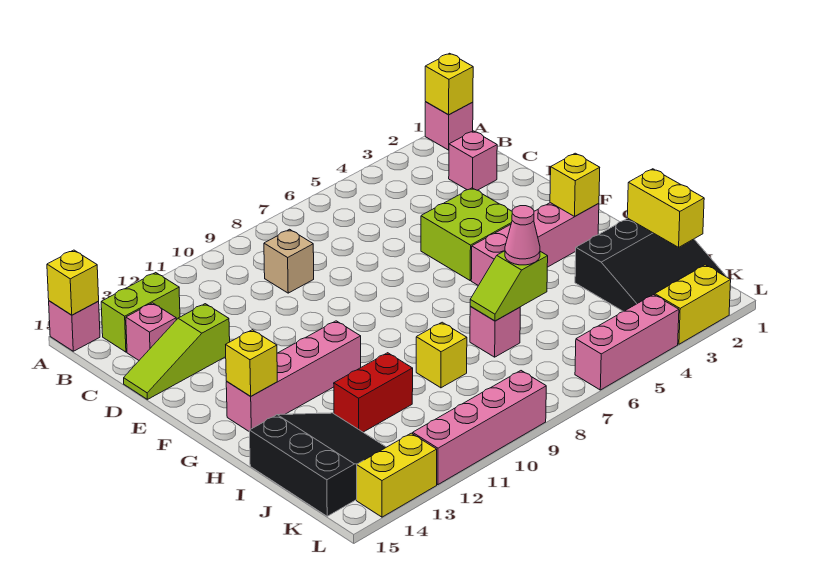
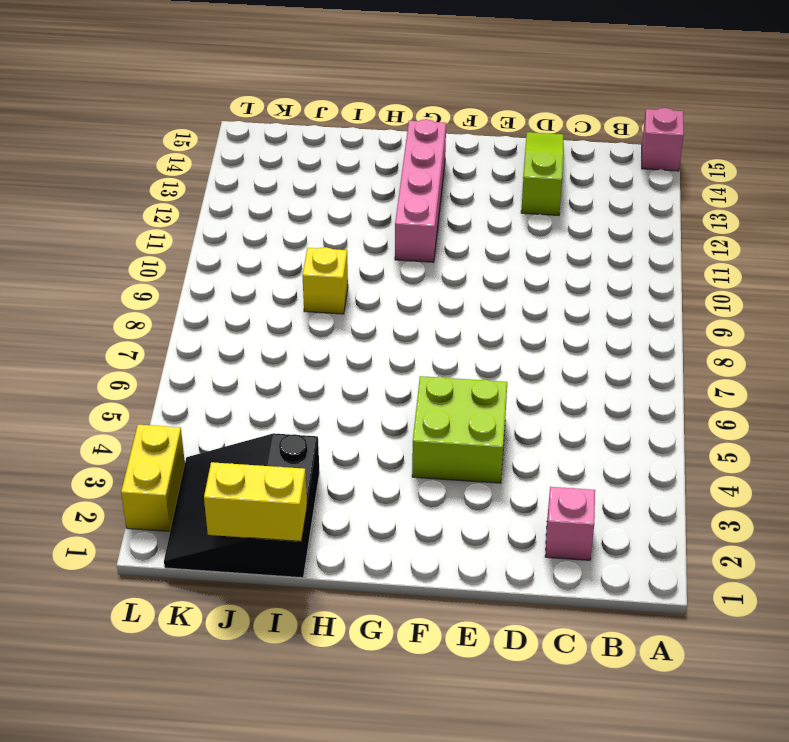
none -> pink 1x1 brick [425,102,473,150]
none -> lime 1x2 brick [101,273,180,352]
none -> tan 1x1 brick [264,229,314,293]

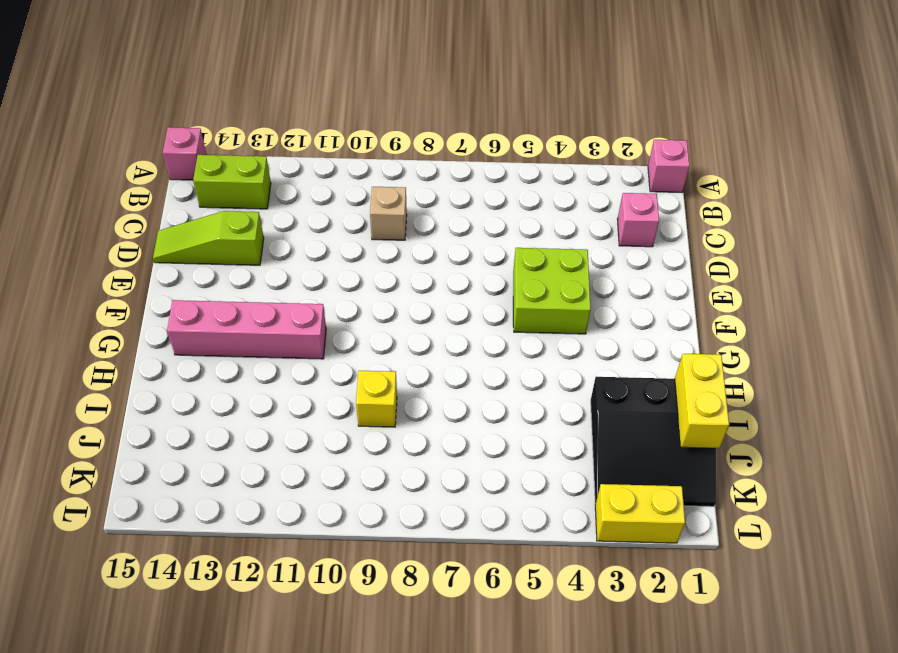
none -> pink 1x1 brick [126,303,176,360]
none -> pink 1x4 brick [471,203,599,286]
none -> pink 1x1 brick [470,307,520,357]

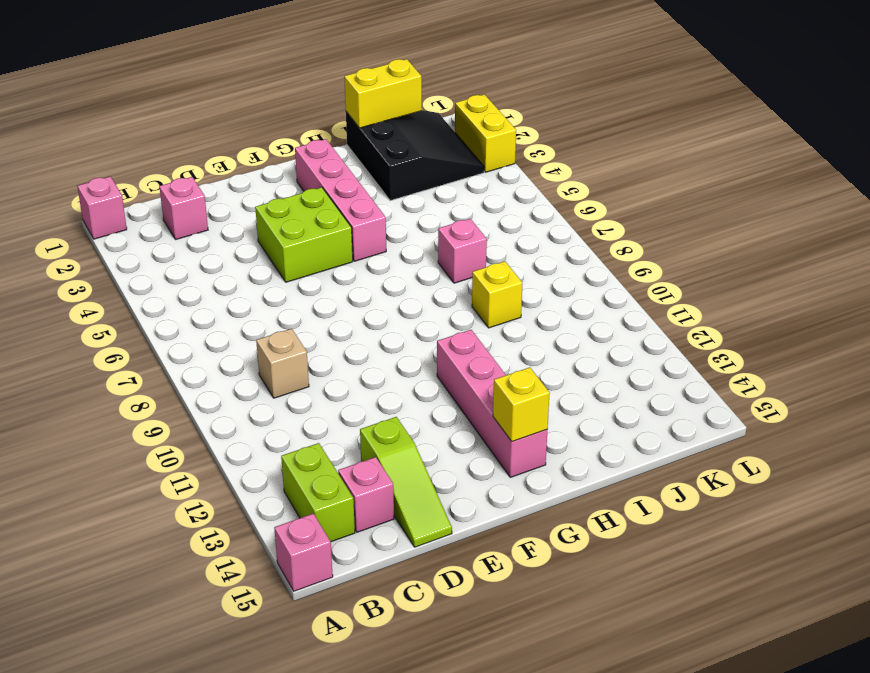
none -> red 1x2 brick [334,353,413,432]
none -> black 3x3 slope [249,413,386,516]
none -> pink 1x3 brick [575,295,679,390]

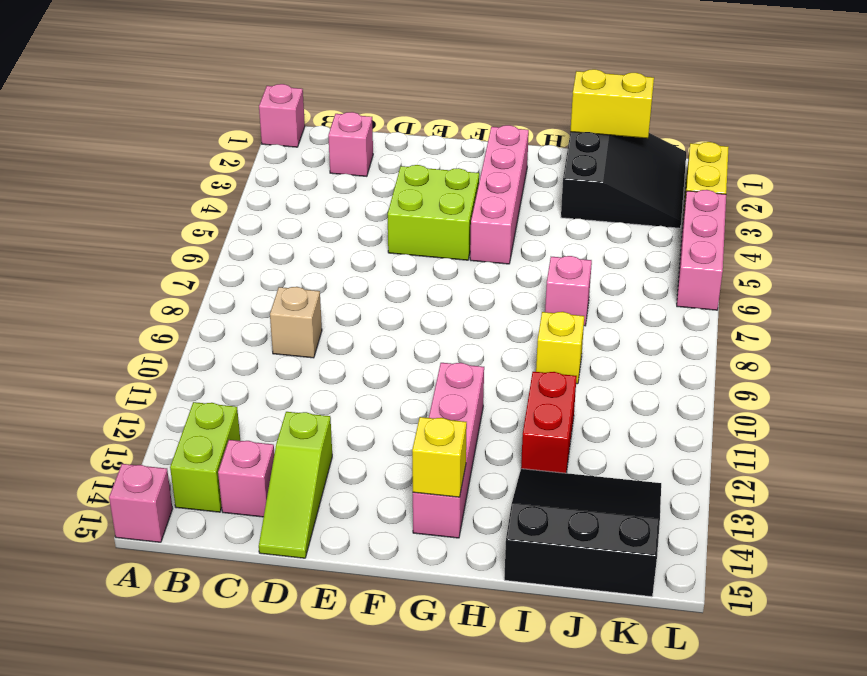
none -> pink 1x4 brick [413,371,546,485]
none -> yellow 1x2 brick [357,433,437,517]
none -> yellow 1x1 brick [425,53,473,115]

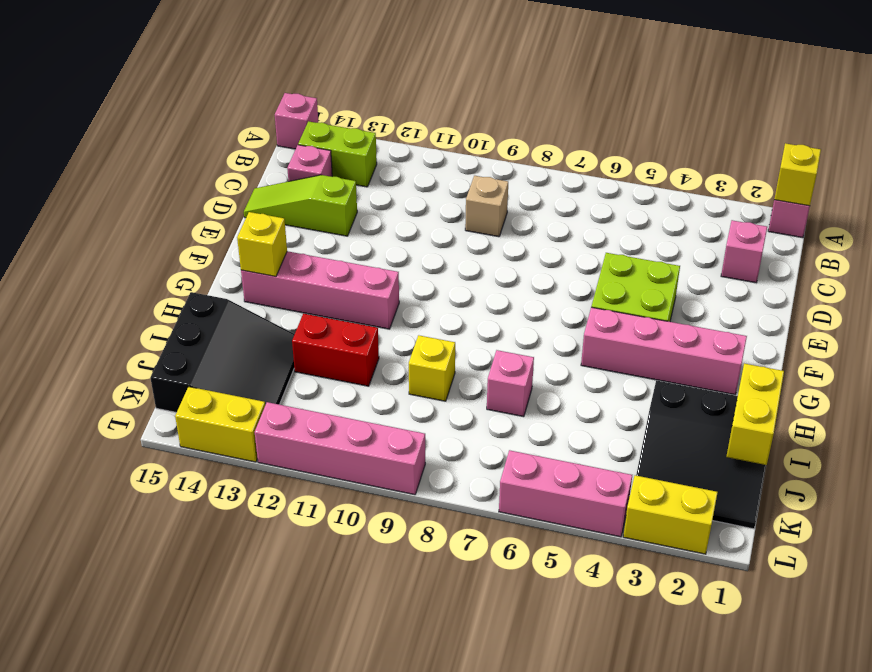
none -> yellow 1x1 brick [47,250,99,315]
none -> yellow 1x1 brick [550,153,600,216]
none -> lime 1x2 slope [470,251,548,321]

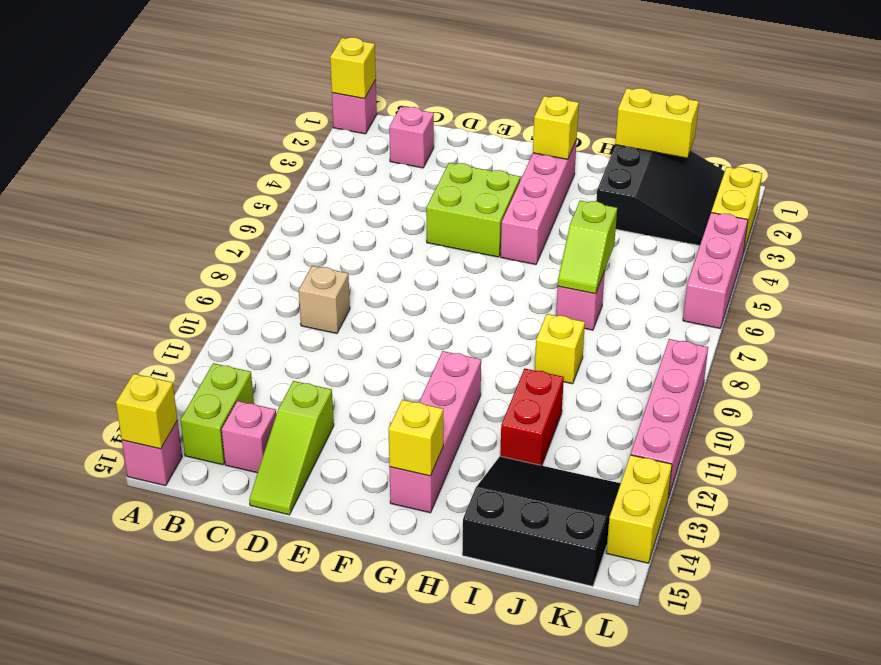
none -> pink 1x1 cone [505,206,540,265]

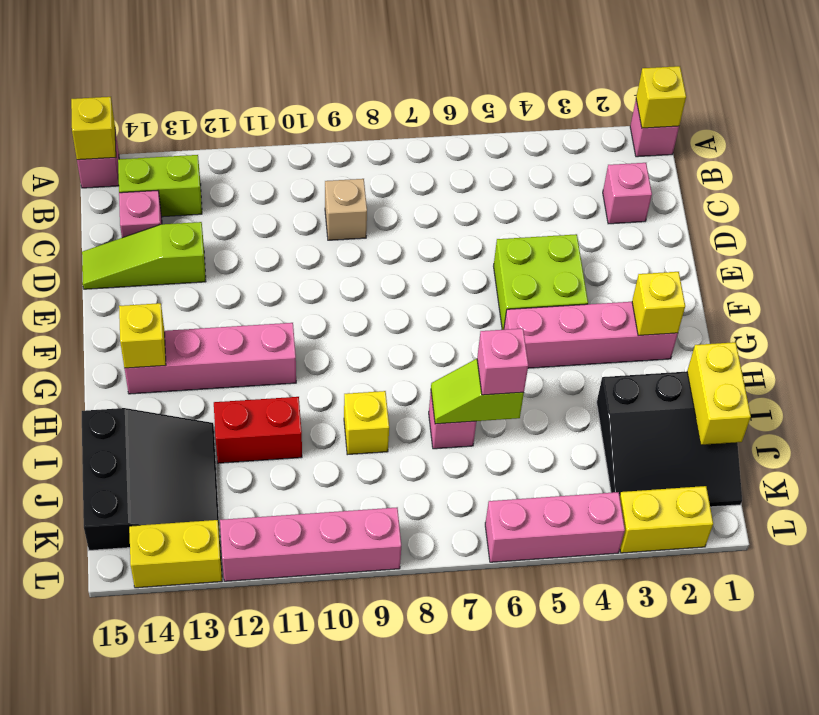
pink 1x1 brick [477,328,528,395] -> pink 1x1 cone [505,206,540,265]

